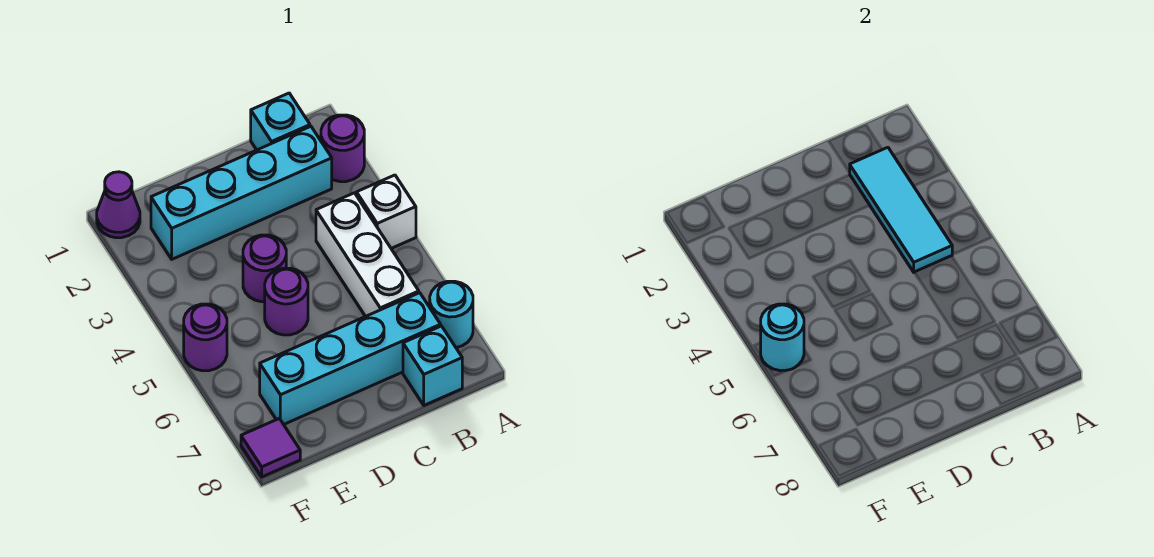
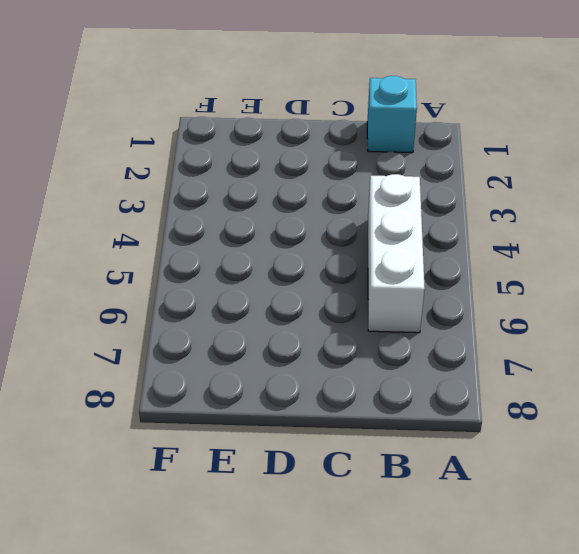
none -> purple 1x1 round brick [321,115,364,182]
none -> white 1x1 brick [357,175,416,248]
none -> cyan 1x1 round brick [430,281,473,348]

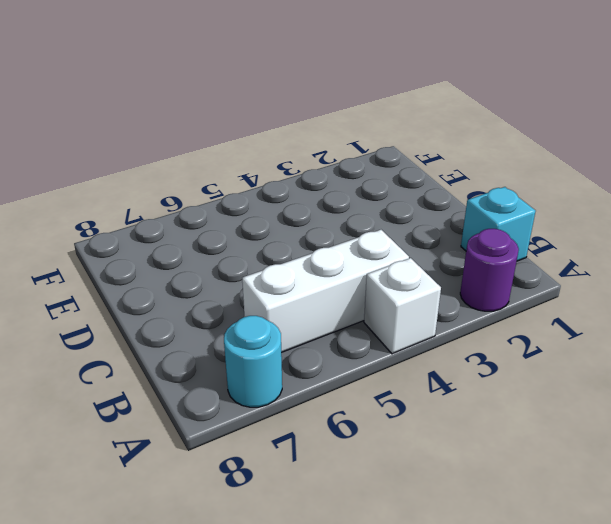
none -> cyan 1x4 brick [151,126,332,259]
none -> cyan 1x4 brick [260,293,441,424]
none -> cyan 1x1 brick [403,326,462,405]

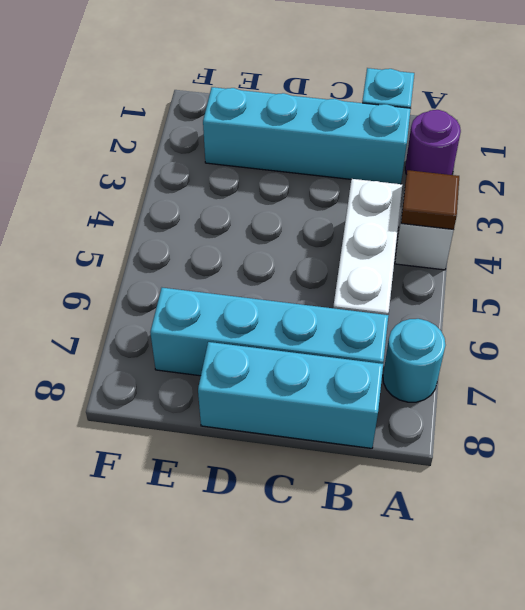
brown 1x1 tile [401,170,459,229] -> none
cyan 1x3 brick [198,342,383,448] -> cyan 1x1 brick [403,326,462,405]
none -> purple 1x1 round brick [243,235,286,302]
none -> purple 1x1 round brick [265,268,308,335]
none -> purple 1x1 cone [97,172,140,238]

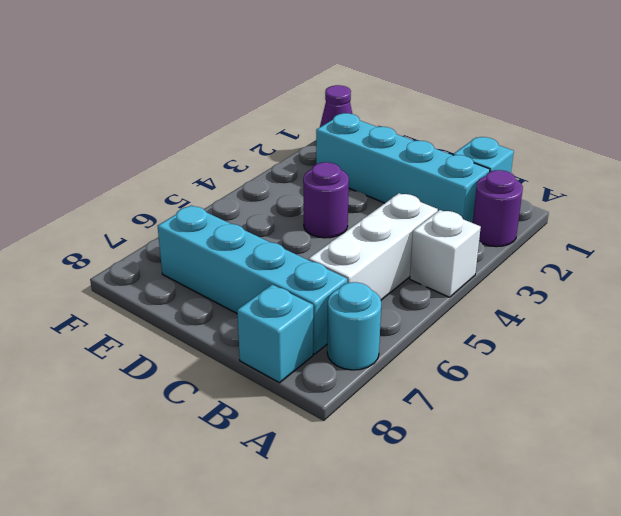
none -> purple 1x1 round brick [265,268,308,335]
none -> purple 1x1 round brick [184,304,227,371]
none -> purple 1x1 tile [241,418,300,477]

